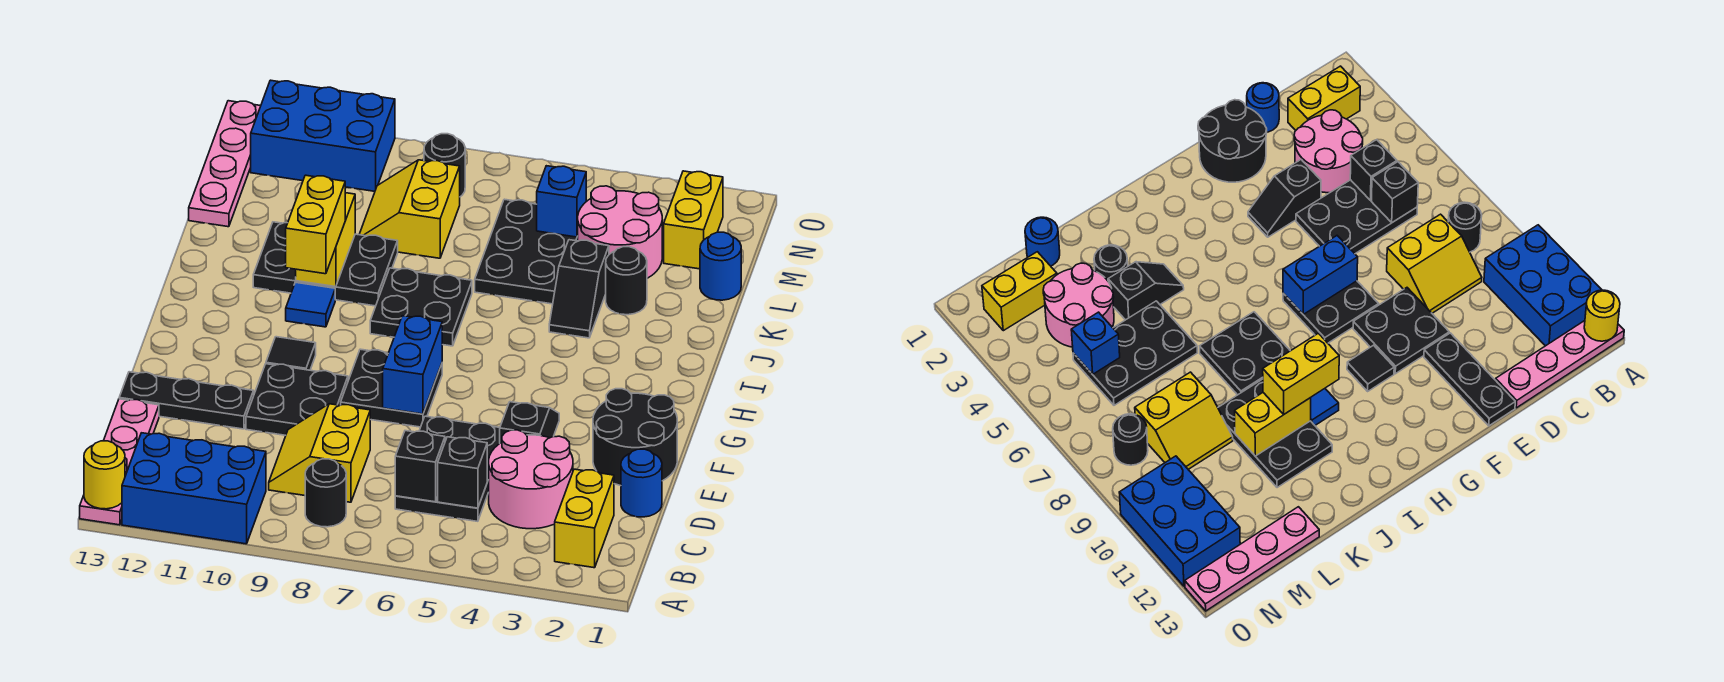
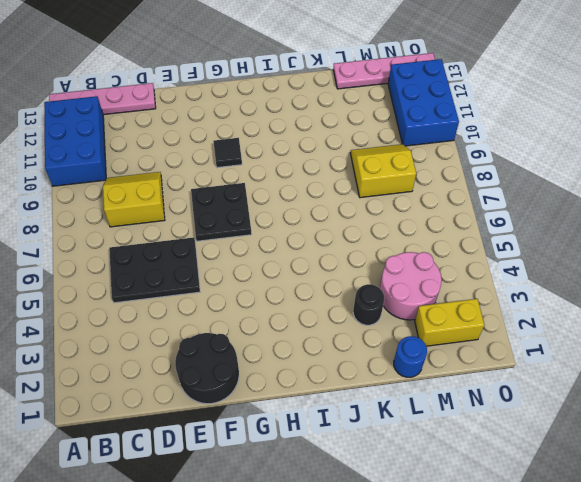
none -> yellow 1x2 brick [555,469,614,568]
none -> black 1x1 round brick [305,459,346,527]
none -> pink 2x2 round brick [489,430,573,529]
none -> blue 1x1 round brick [621,449,662,517]

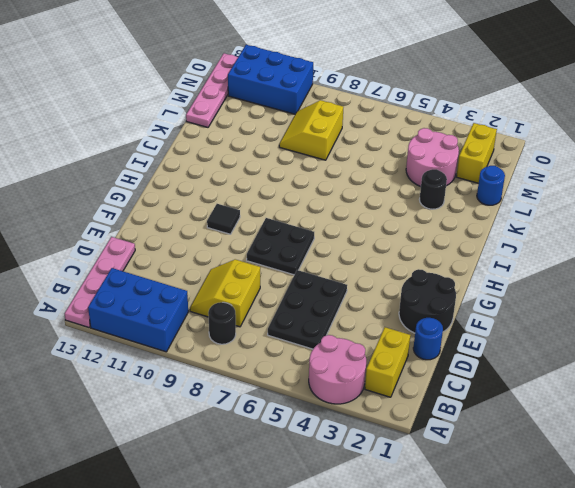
pink 2x2 round brick [309,335,366,404] -> pink 2x2 round brick moved to [489,430,573,529]
none -> black 1x2 slope [500,402,559,443]
none -> black 2x2 plate [246,364,348,435]
none -> black 1x3 plate [119,372,254,429]
none -> black 2x2 plate [370,268,472,346]

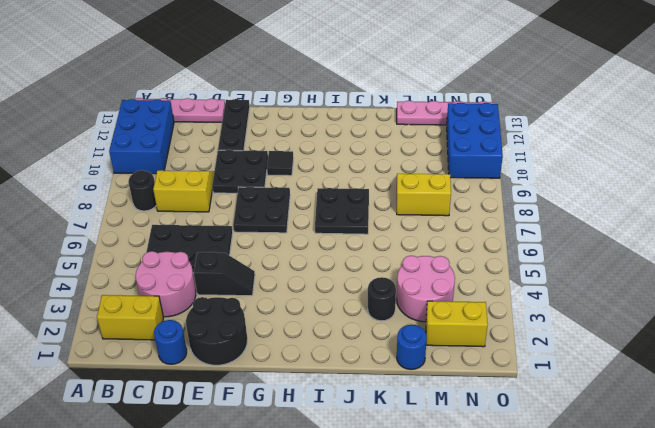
none -> blue 1x1 tile [286,282,335,327]
none -> black 1x2 slope [549,240,609,338]
none -> black 2x3 plate [253,222,398,306]
none -> black 2x3 plate [475,199,578,304]

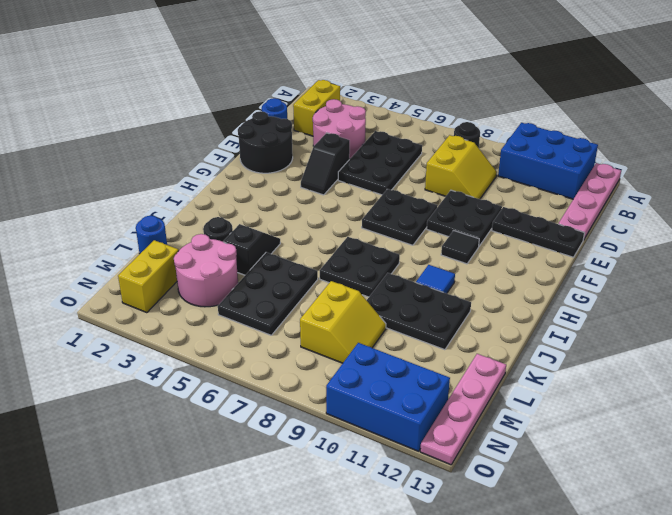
none -> black 1x1 round brick [424,134,465,197]
none -> yellow 1x1 round brick [84,441,125,509]
none -> black 1x1 brick [438,437,487,508]
none -> black 1x1 brick [395,431,445,502]

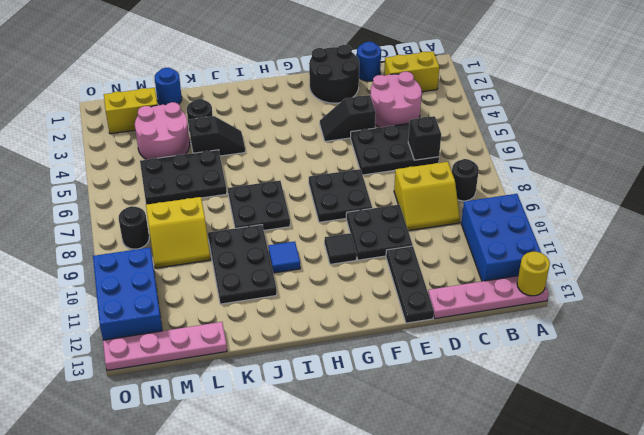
none -> black 1x1 brick [438,437,487,508]
none -> blue 1x2 brick [383,316,442,414]
none -> yellow 1x2 brick [296,193,355,287]
none -> blue 1x1 brick [537,166,586,237]

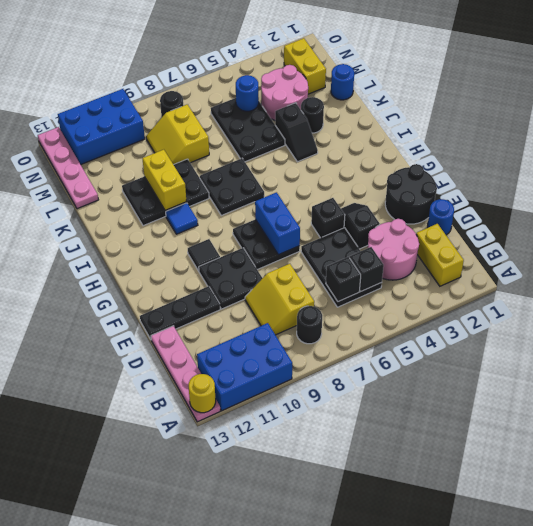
black 1x1 brick [311,198,345,238] -> none
blue 1x1 round brick [236,75,259,111] -> blue 1x1 brick [537,166,586,237]
none -> yellow 1x2 brick [286,175,345,274]

